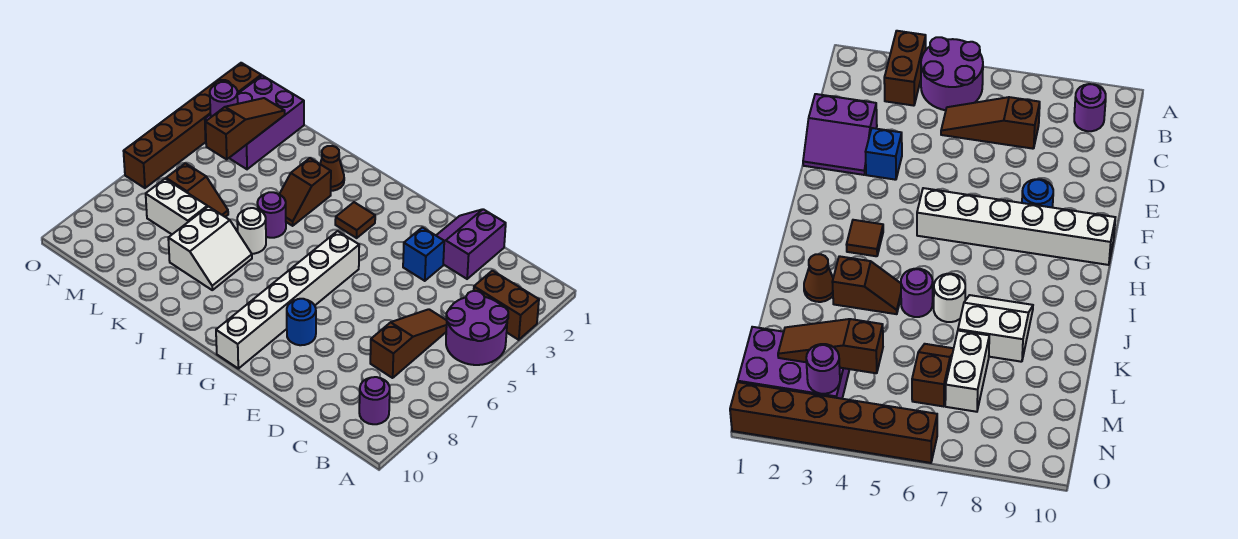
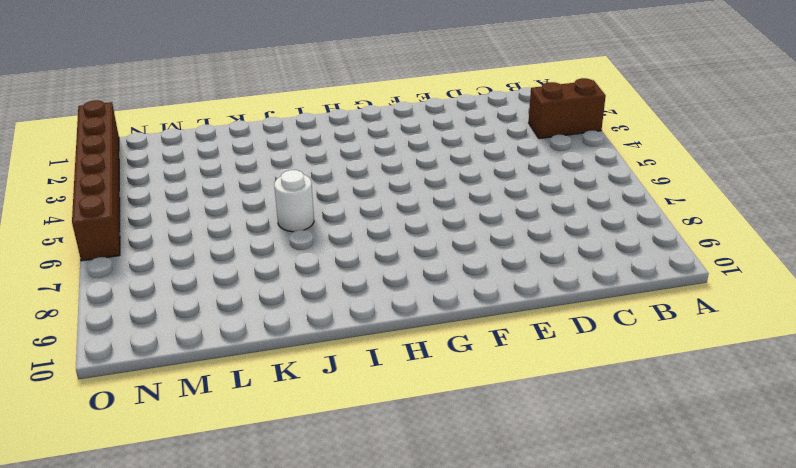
none -> purple 2x2 round brick [446,291,508,365]
none -> purple 1x1 round brick [359,377,390,424]
none -> brown 1x3 slope [370,309,447,378]

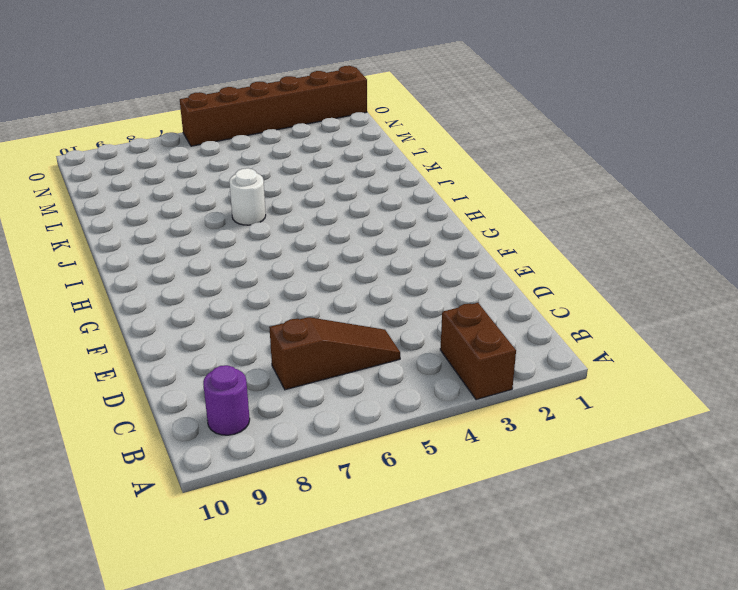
none -> purple 2x2 round brick [446,291,508,365]
none -> purple 2x2 slope [436,209,506,279]
none -> blue 1x1 brick [403,227,444,281]

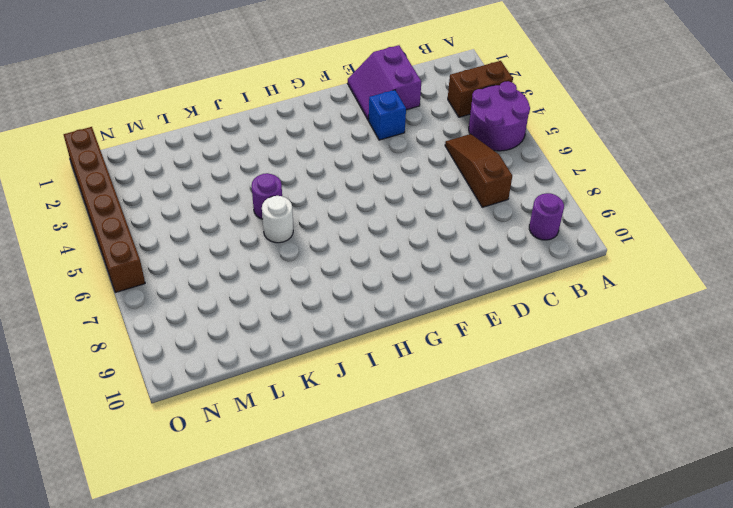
none -> blue 1x1 round brick [287,299,316,345]
none -> white 1x6 brick [216,231,359,369]
none -> brown 1x1 tile [335,202,375,238]

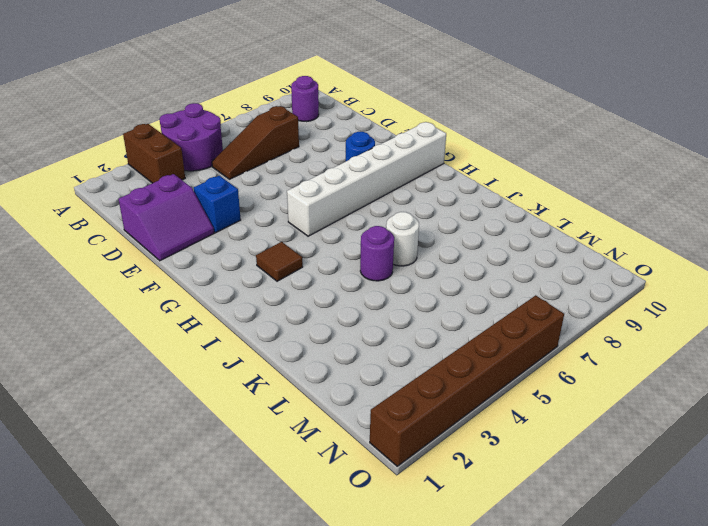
none -> brown 1x1 cone [320,146,344,191]
none -> brown 1x2 slope [279,158,331,226]
none -> white 2x2 slope [168,207,252,290]

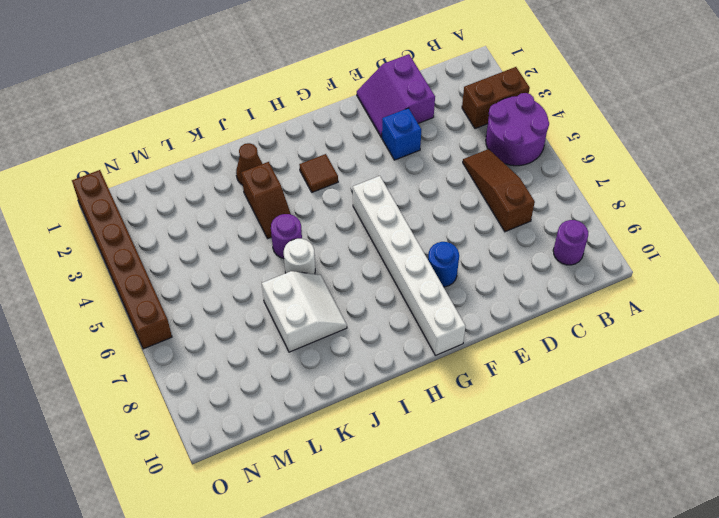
none -> brown 1x2 slope [166,163,228,217]
none -> white 1x2 brick [146,179,207,234]
none -> purple 2x3 brick [205,75,304,169]

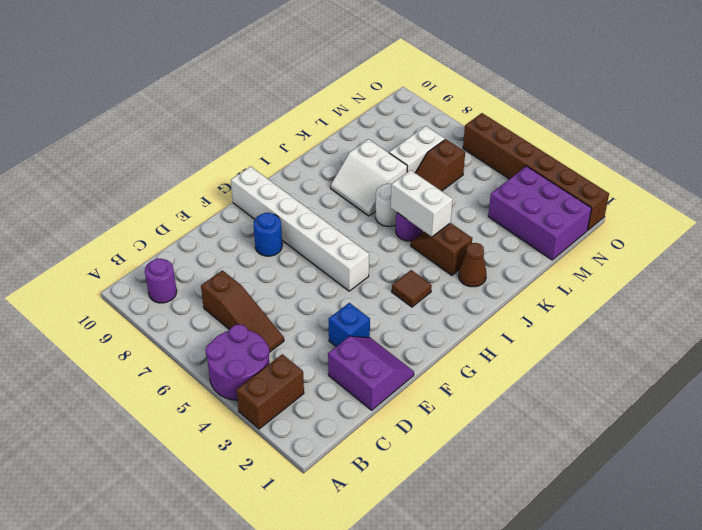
white 1x2 brick [391,170,453,237] -> none
none -> brown 1x3 slope [205,98,285,159]
none -> purple 1x1 round brick [210,82,238,117]

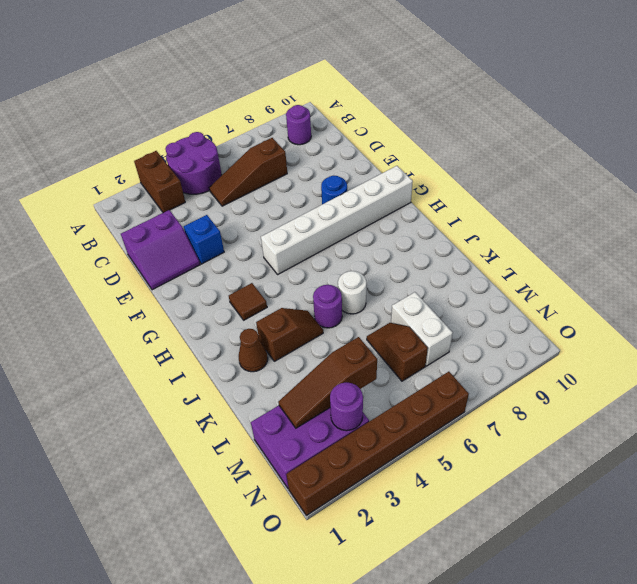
none -> white 2x2 slope [168,207,252,290]

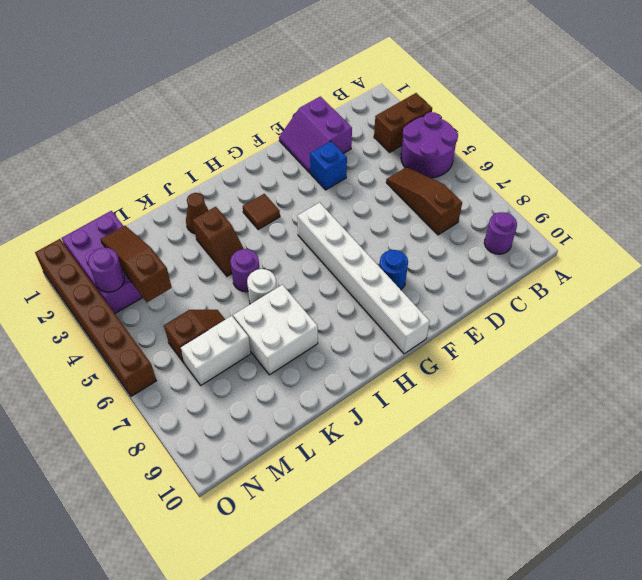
white 2x2 brick [233,285,318,375] -> white 2x2 slope [168,207,252,290]

